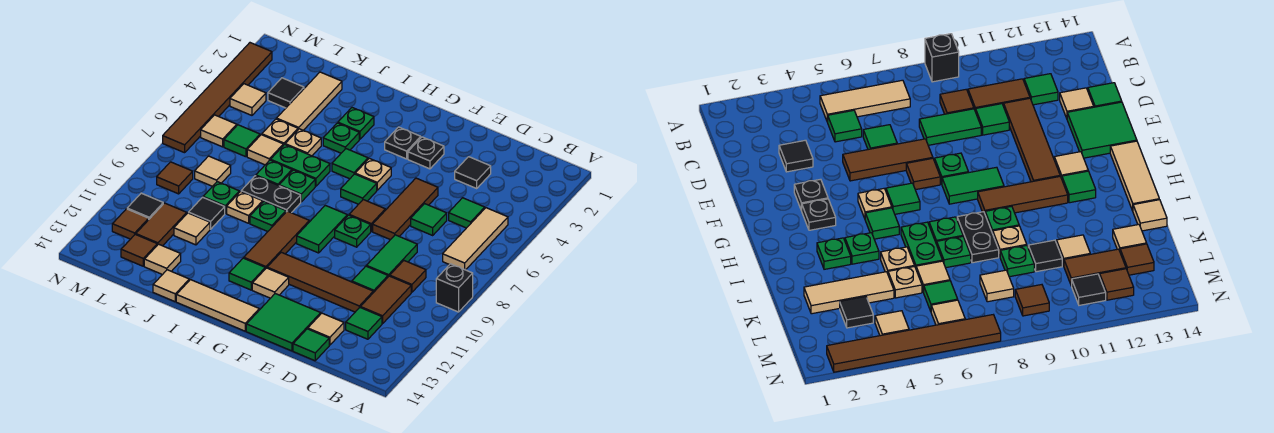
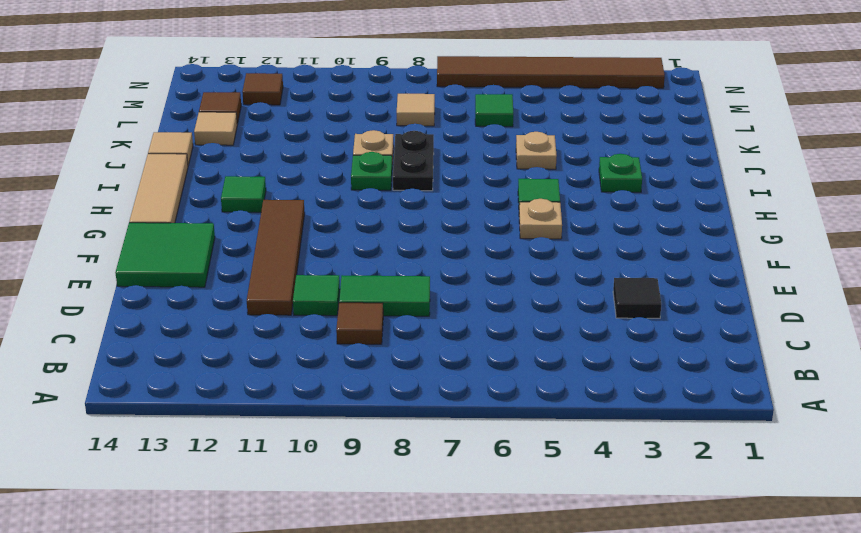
none -> black 1x1 brick [436,264,473,312]
none -> tan 1x3 tile [443,208,508,270]
none -> green 1x1 tile [449,198,485,228]
none -> brown 1x2 tile [360,276,411,324]

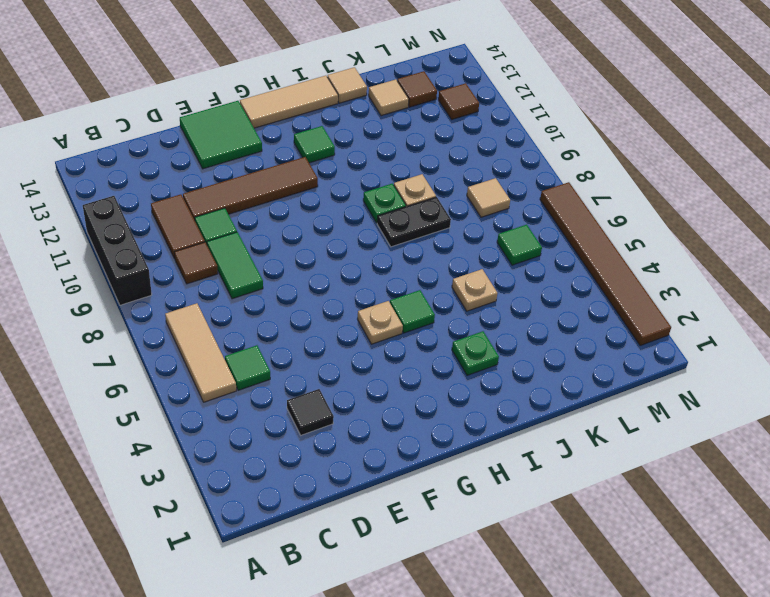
black 1x3 brick [83,196,152,305] -> black 1x1 brick [436,264,473,312]
none -> green 1x1 tile [346,308,382,339]
none -> green 1x1 tile [411,204,447,235]
none -> tan 1x1 tile [308,313,344,345]
none -> green 1x1 tile [293,329,329,361]

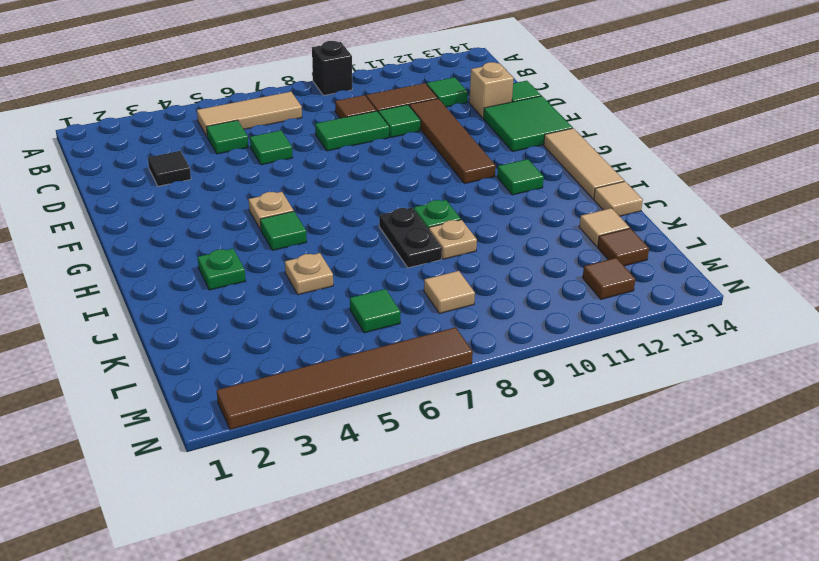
tan 1x1 brick [469,62,514,118] -> tan 1x1 tile [308,313,344,345]
none -> brown 1x3 tile [373,178,438,240]
none -> black 1x1 plate [408,137,444,169]
none -> brown 1x1 tile [349,200,385,231]
none -> green 1x1 plate [335,215,371,247]

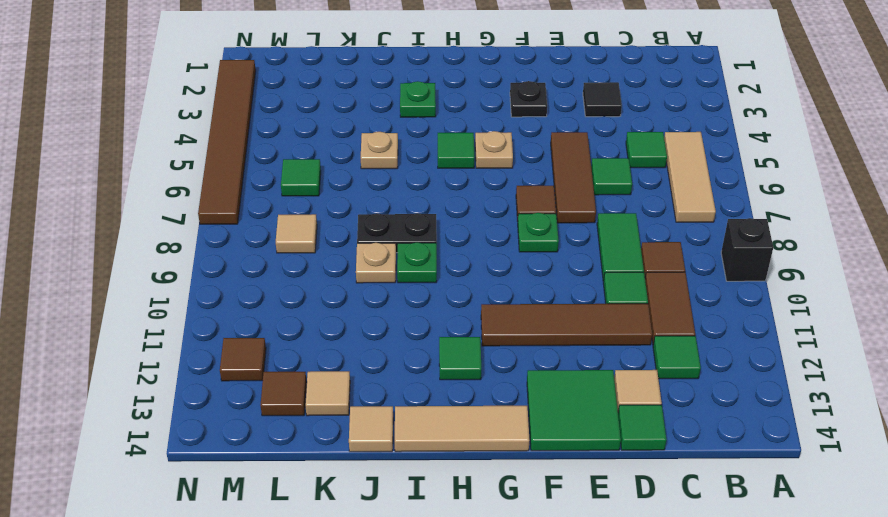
none -> black 1x1 plate [385,127,421,159]
none -> green 1x1 tile [341,174,377,204]
none -> green 1x2 tile [297,205,347,253]
none -> tan 1x1 tile [252,268,289,298]

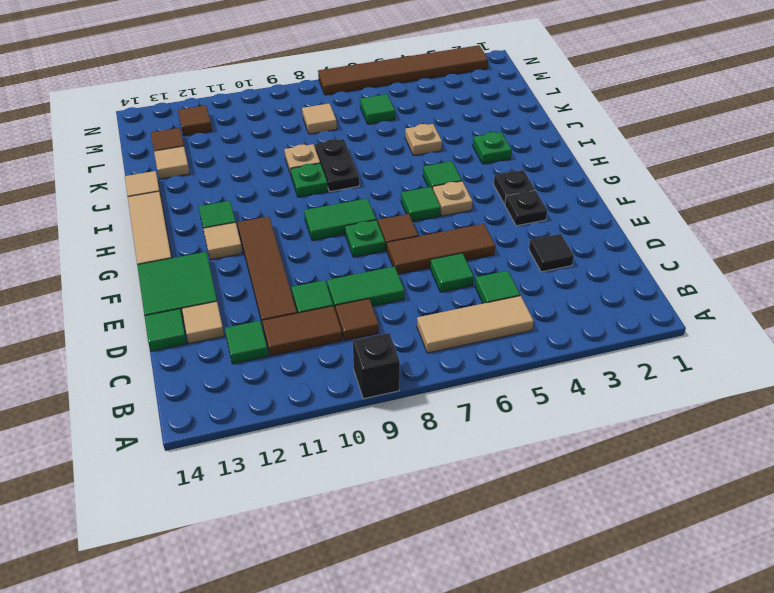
none -> brown 1x3 tile [244,211,309,269]
none -> green 1x1 plate [323,123,359,153]
none -> green 1x2 plate [271,145,330,186]
none -> green 1x1 plate [279,170,315,202]

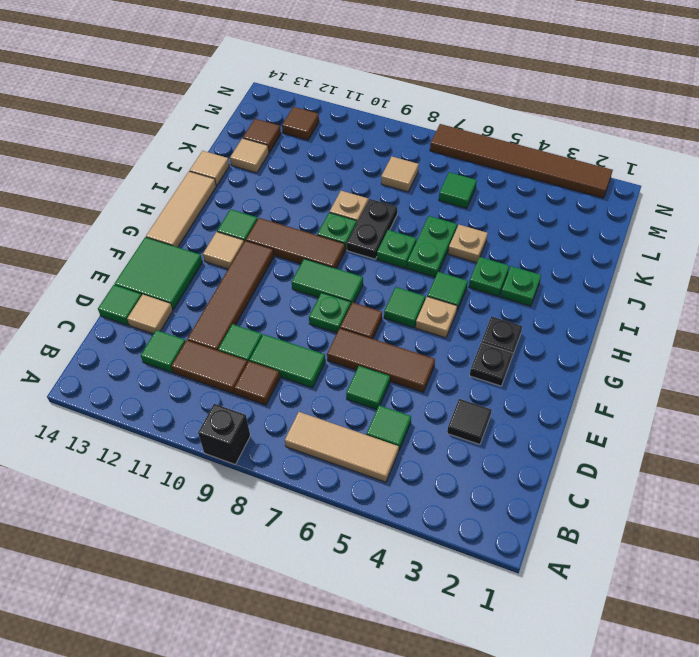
none -> green 1x1 plate [256,160,292,186]
none -> tan 1x3 tile [277,72,342,130]
none -> tan 1x1 plate [262,119,298,145]
none -> tan 1x1 tile [247,135,283,165]

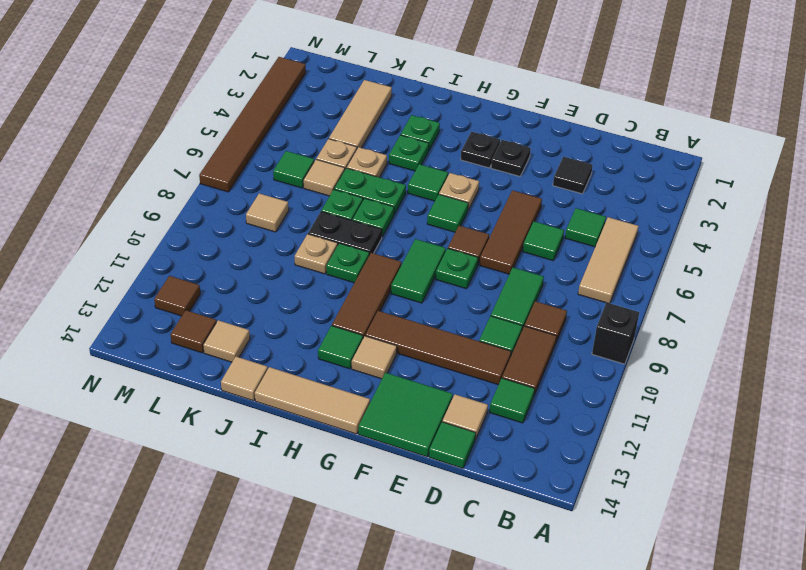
none -> green 1x1 plate [203,182,239,213]
none -> black 1x1 tile [189,197,225,229]
none -> tan 1x1 tile [174,213,210,245]
none -> black 1x1 tile [268,78,304,108]

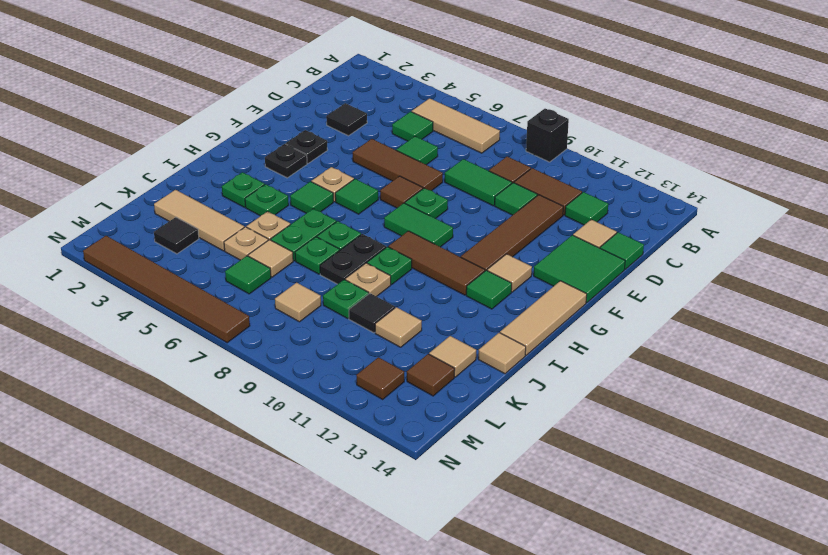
none -> brown 1x2 tile [136,203,187,246]
none -> tan 1x1 tile [230,84,266,115]
none -> tan 1x1 tile [201,115,237,147]
none -> brown 1x1 tile [157,162,193,194]

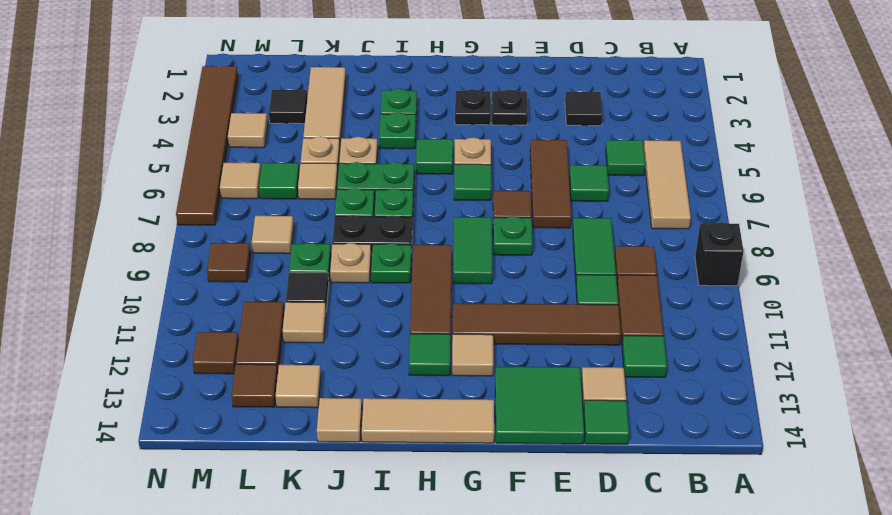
none -> black 1x1 tile [127,193,163,219]

